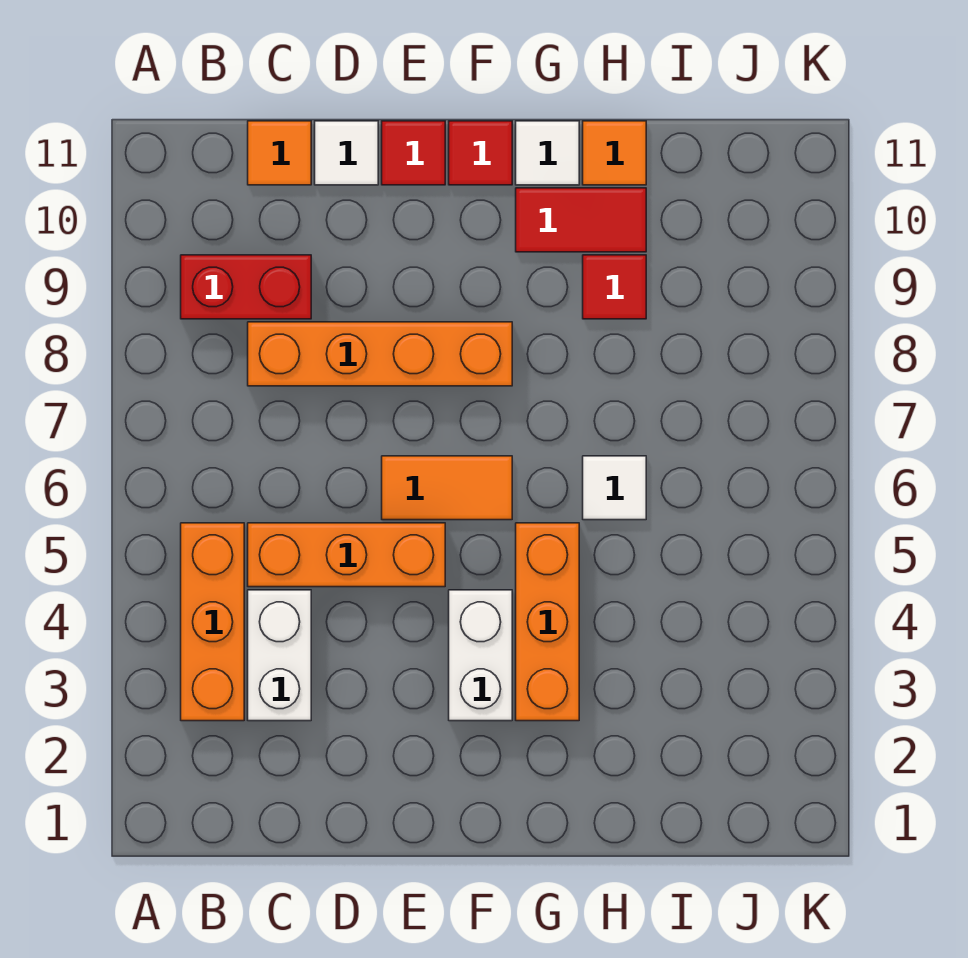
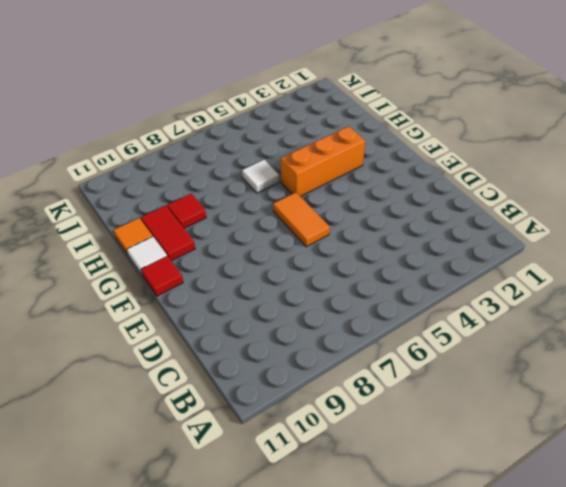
none -> orange 1x3 brick [181,523,244,721]
none -> red 1x2 brick [181,255,311,319]
none -> white 1x2 brick [248,590,311,721]

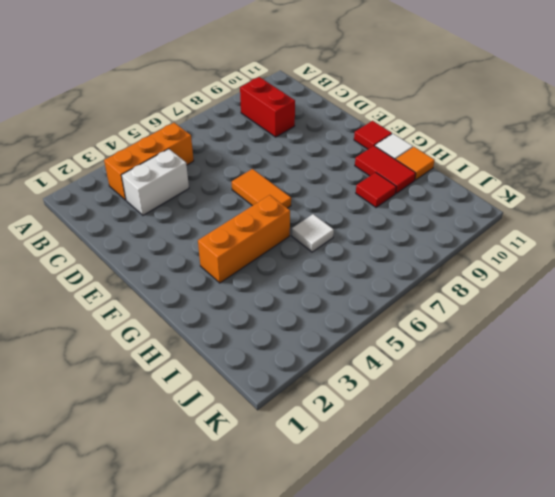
none -> orange 1x3 brick [248,523,445,587]
none -> orange 1x4 brick [248,322,512,386]
none -> orange 1x1 tile [248,121,311,185]

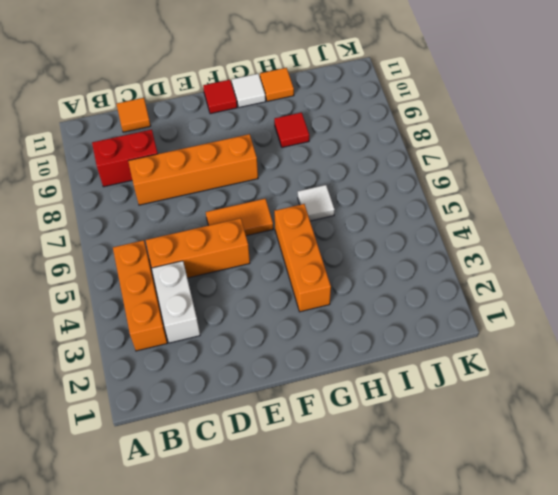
none -> white 1x1 tile [315,121,378,185]
none -> red 1x1 tile [382,121,445,185]
none -> white 1x2 brick [449,590,512,721]

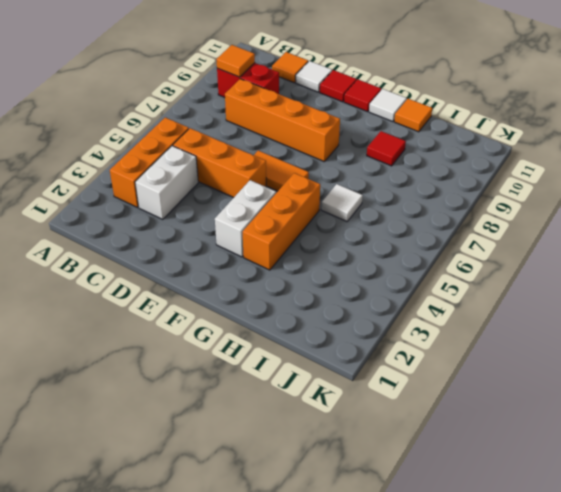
orange 1x1 tile [216,45,255,77] -> none
none -> red 1x2 tile [516,188,646,252]

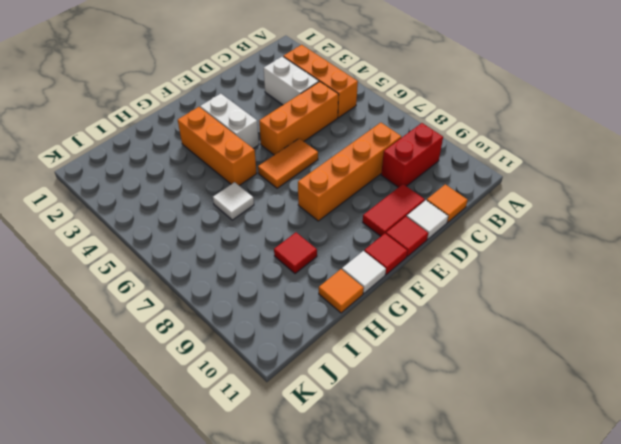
red 1x2 tile [363,184,425,236] -> red 1x2 tile moved to [516,188,646,252]

